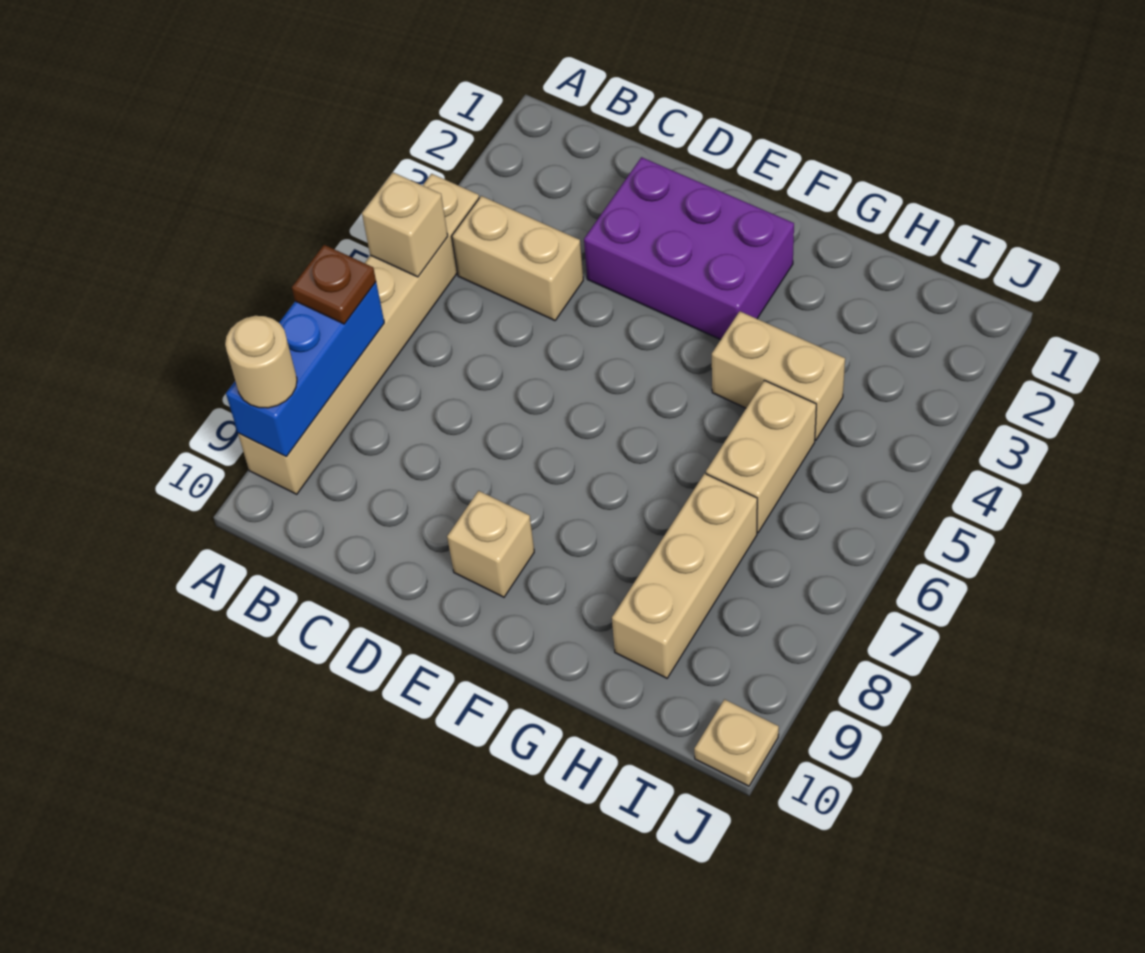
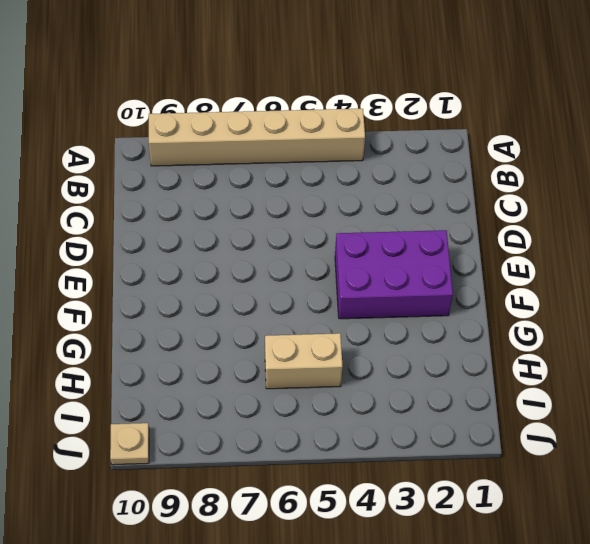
purple 2x3 brick [335,230,453,319] -> purple 2x3 brick turned to [584,157,794,340]
none -> tan 1x2 brick [452,196,583,321]
none -> tan 1x1 brick [447,491,534,597]
none -> tan 1x2 brick [712,311,845,440]

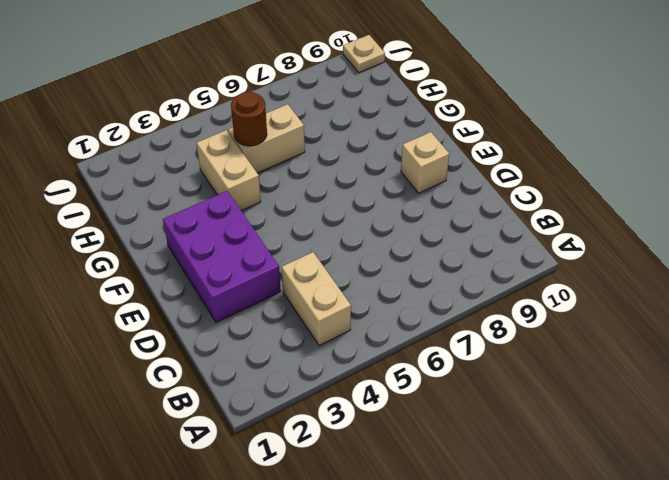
brown 1x1 round brick [231,92,267,146] -> none
none -> tan 1x6 brick [238,174,479,494]
none -> tan 1x3 brick [612,473,757,678]
none -> tan 1x1 brick [362,172,448,277]

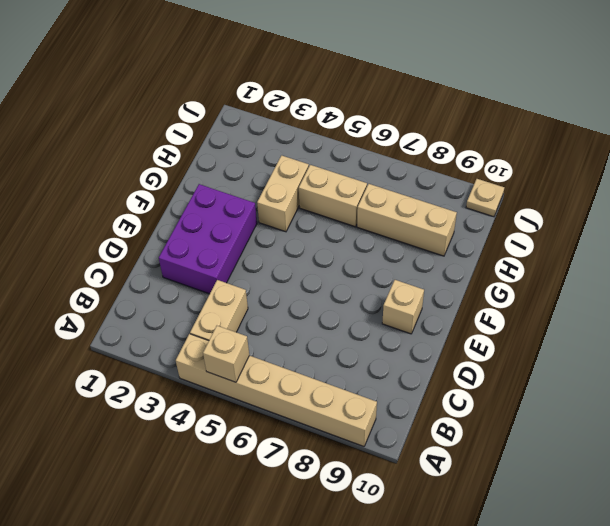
none -> blue 1x3 brick [226,282,384,456]
none -> brown 1x1 plate [292,245,376,324]
none -> tan 1x1 round brick [225,316,297,408]

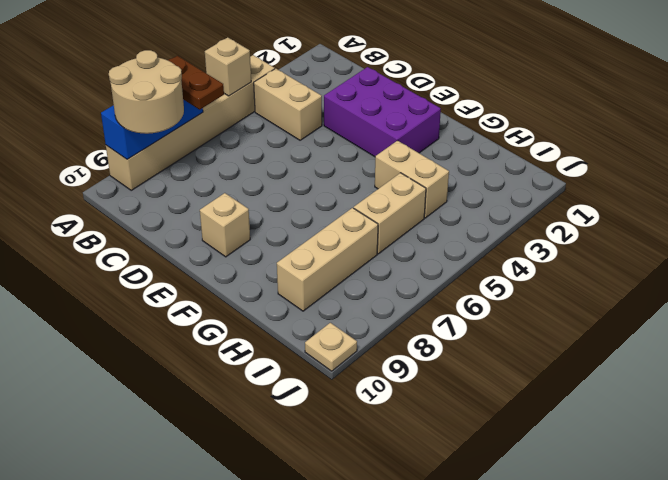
brown 1x2 plate [168,56,224,110] -> brown 1x1 plate [292,245,376,324]
tan 2x2 round brick [109,50,184,134] -> tan 1x1 round brick [225,316,297,408]

